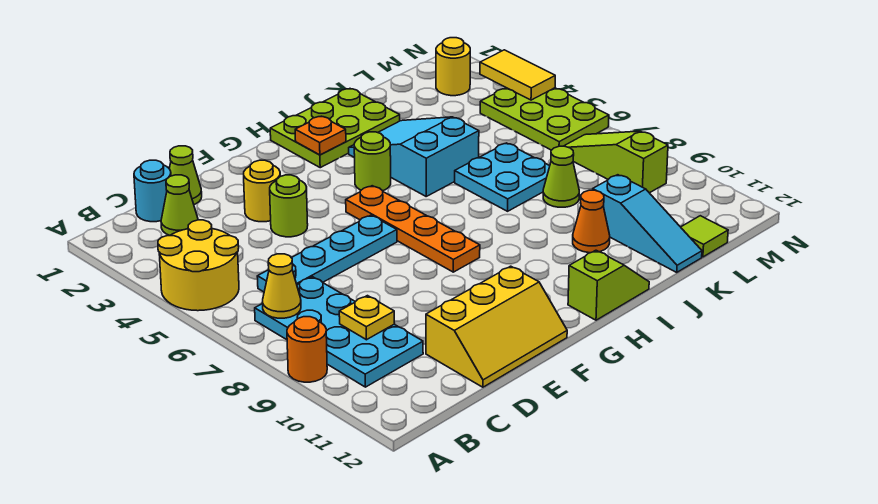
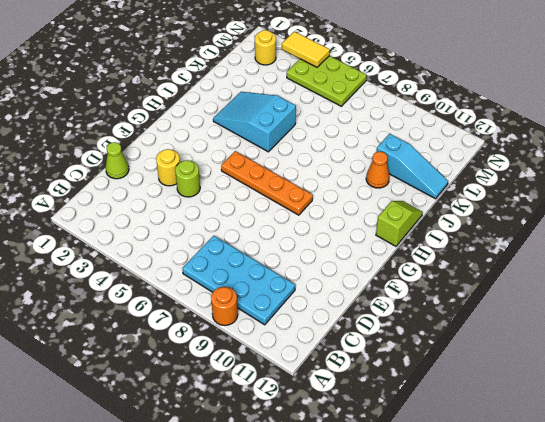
none -> yellow 2x2 round brick [158,220,239,311]
none -> cyan 1x1 round brick [134,160,171,222]
none -> lime 1x1 cone [161,175,198,235]

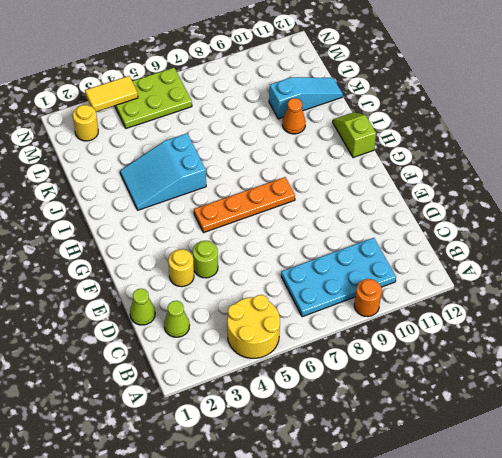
none -> cyan 1x1 round brick [134,160,171,222]
none -> cyan 1x4 plate [257,215,397,292]
none -> yellow 2x3 slope [426,266,567,387]

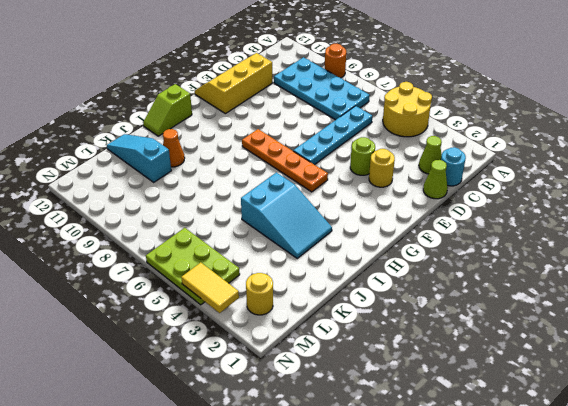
none -> lime 2x3 plate [270,89,400,168]
none -> lime 1x1 round brick [354,132,391,191]
none -> cyan 2x2 plate [455,143,550,211]

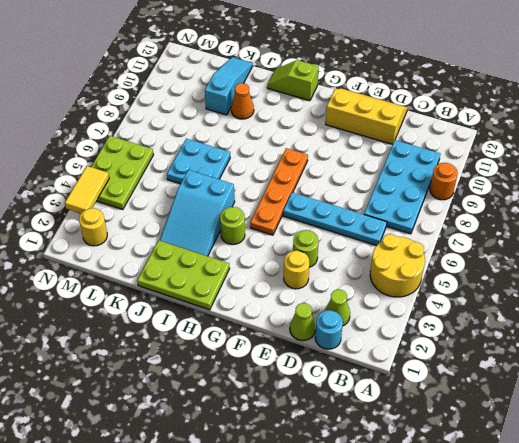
none -> lime 1x1 cone [543,146,579,207]
none -> lime 1x1 tile [681,216,728,257]
none -> lime 1x3 slope [565,131,668,193]

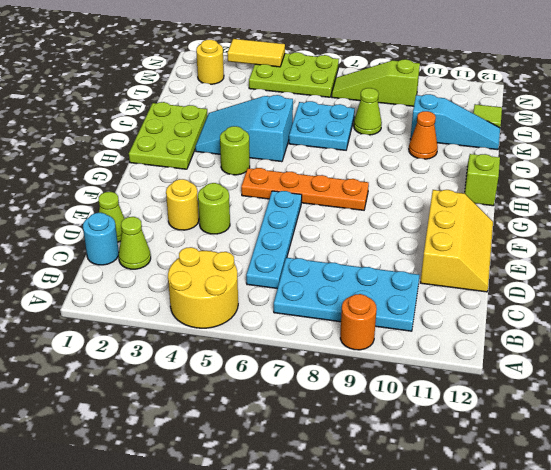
none -> yellow 1x1 cone [262,254,301,318]
none -> yellow 1x1 plate [339,296,395,340]
none -> orange 1x1 plate [295,116,346,155]

